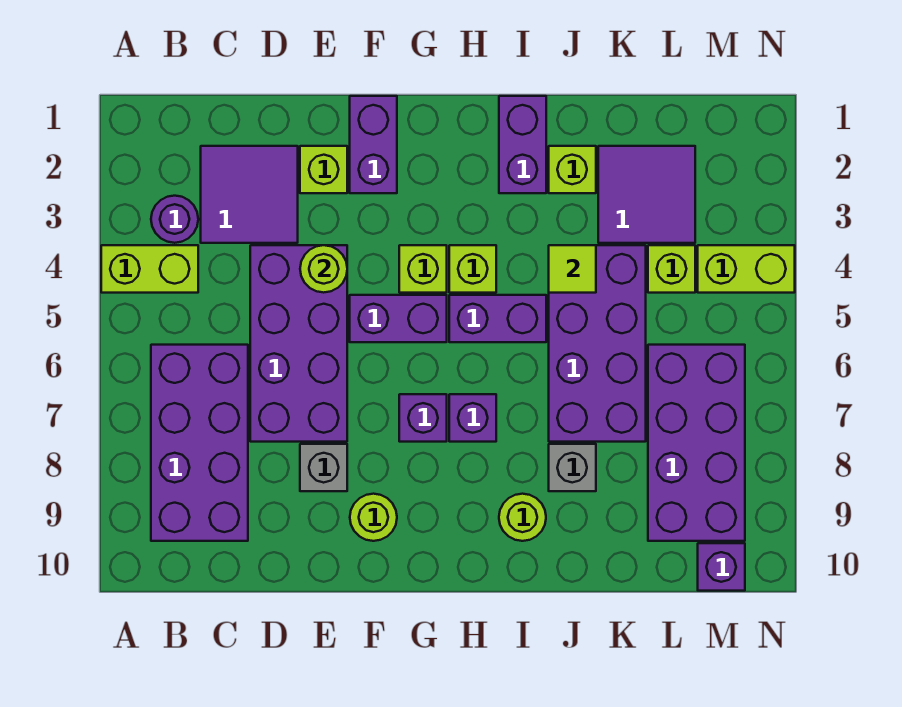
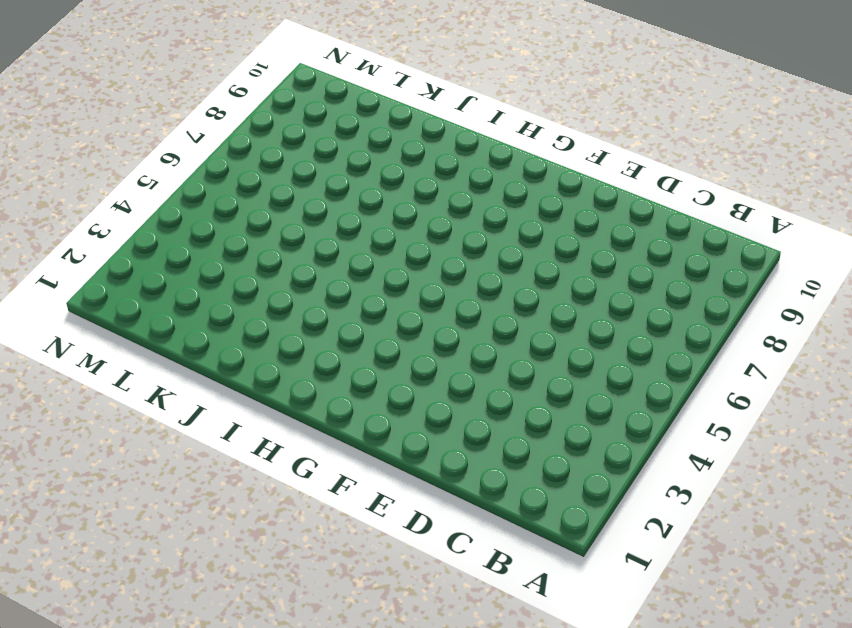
none -> lime 1x2 brick [101,245,198,293]
none -> purple 1x1 round brick [151,196,198,243]
none -> purple 2x4 brick [151,345,248,541]

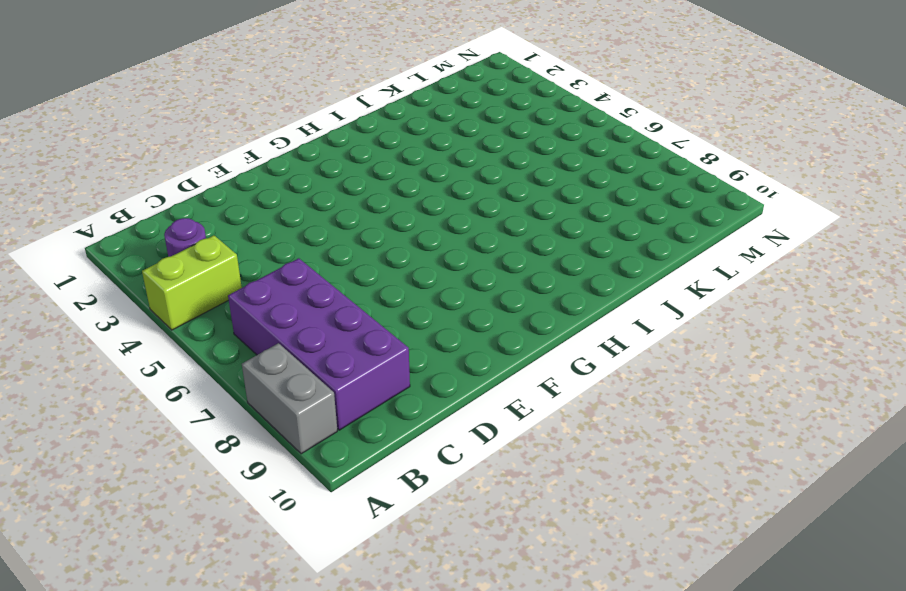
grey 1x2 brick [242,343,337,454] -> none
none -> purple 2x2 tile [201,146,298,243]
none -> purple 2x4 brick [250,245,347,442]
none -> lime 1x1 brick [300,146,347,193]

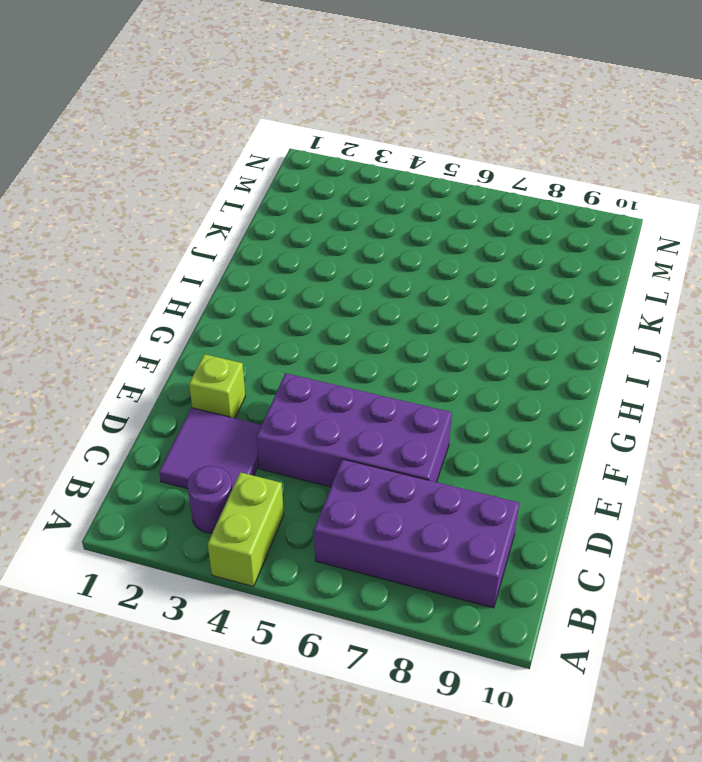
none -> grey 1x1 brick [300,444,347,491]
none -> purple 1x2 brick [350,96,397,193]
none -> purple 1x2 brick [350,295,447,342]

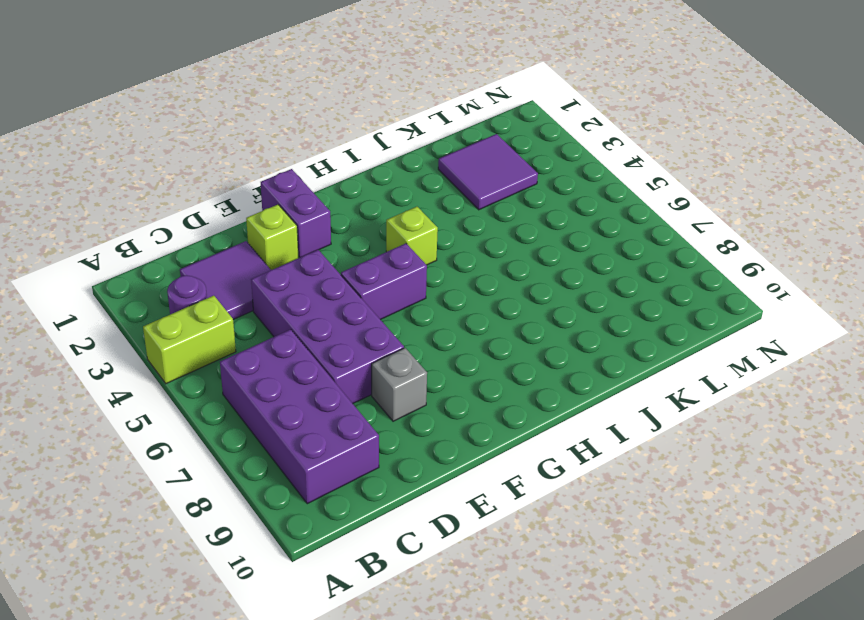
none -> lime 1x1 round brick [350,494,397,541]
none -> lime 1x1 brick [399,245,447,293]
none -> purple 1x1 brick [399,394,447,442]

